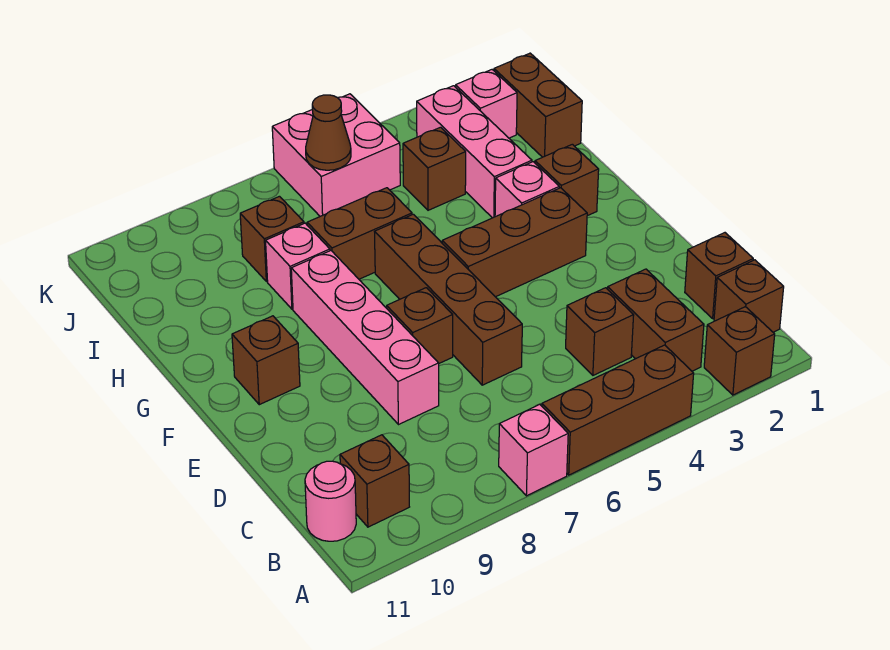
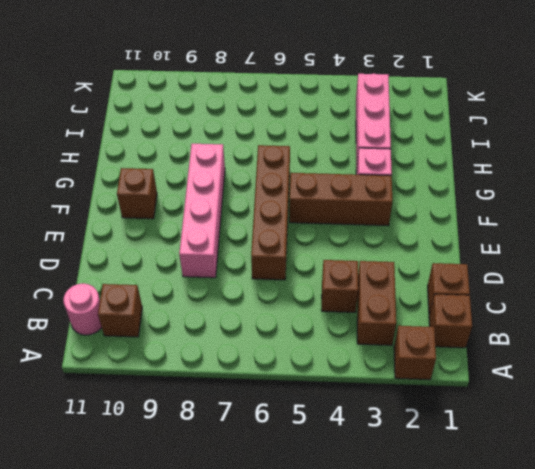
none -> brown 1x3 brick [542,345,694,475]
none -> pink 1x1 brick [499,404,568,496]
none -> brown 1x1 brick [387,288,453,363]

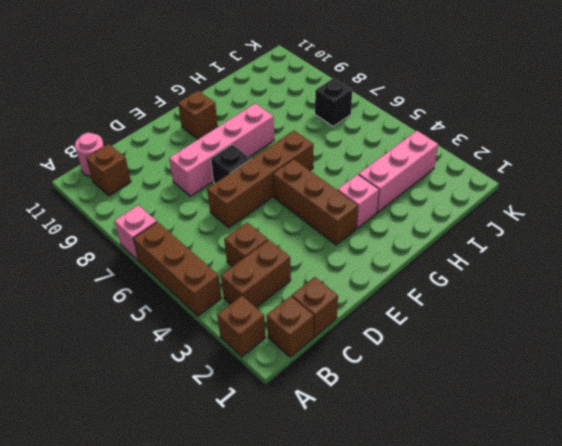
black 1x1 brick [211,144,251,183] -> brown 1x1 brick [387,288,453,363]
black 1x1 brick [315,78,352,126] -> none
none -> brown 1x1 brick [535,144,599,216]
none -> brown 1x2 brick [307,188,412,279]
none -> pink 1x1 brick [266,223,330,309]

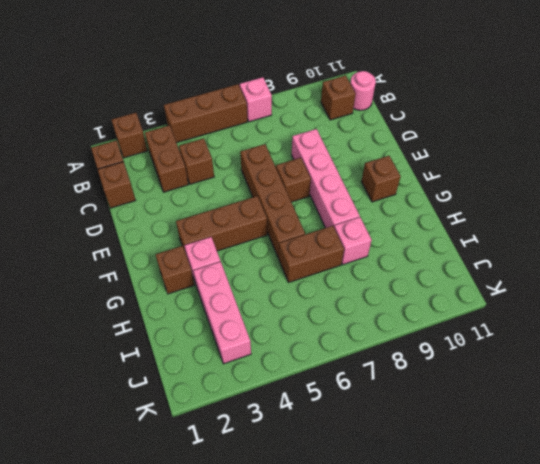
none -> brown 1x2 brick [494,53,582,157]
none -> brown 1x1 brick [403,127,466,210]
none -> brown 1x1 brick [240,196,304,282]

